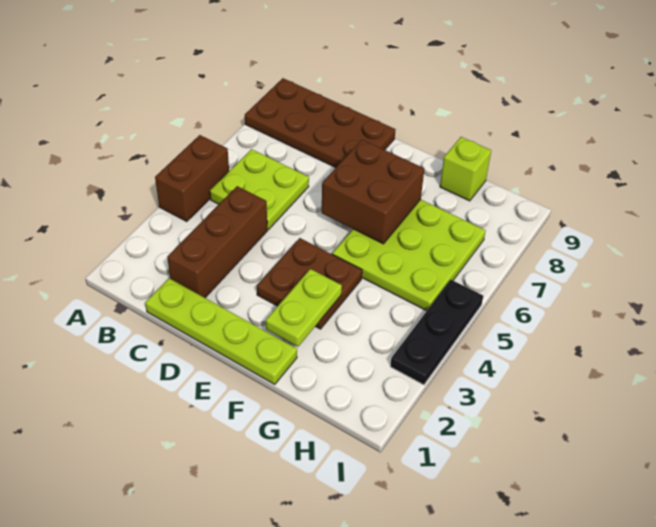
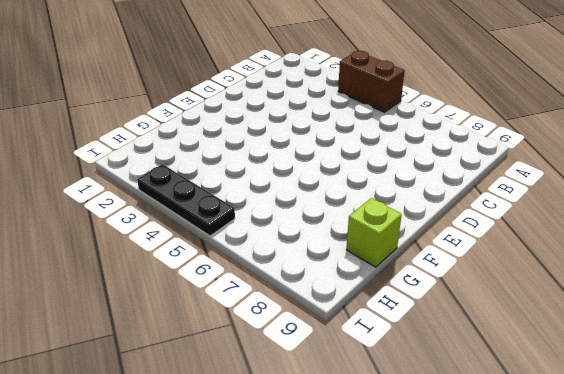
none -> brown 2x4 plate [245,78,396,168]
none -> lime 2x2 plate [210,149,309,230]

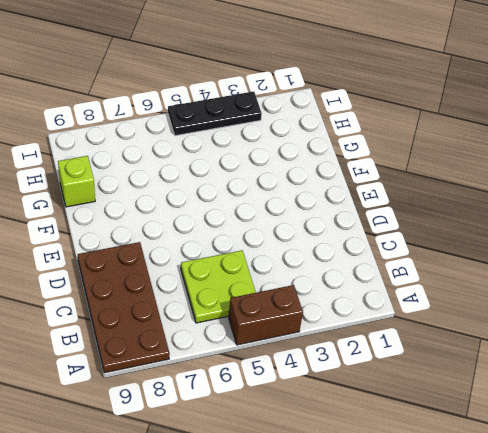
none -> lime 1x4 plate [145,278,297,384]
none -> brown 1x3 brick [167,186,268,298]

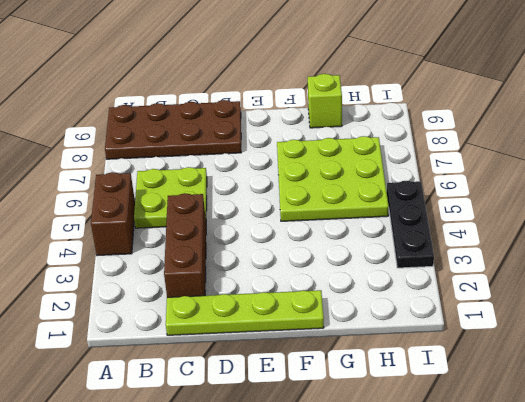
none -> brown 2x2 plate [257,238,362,329]
none -> brown 2x2 brick [322,140,424,244]

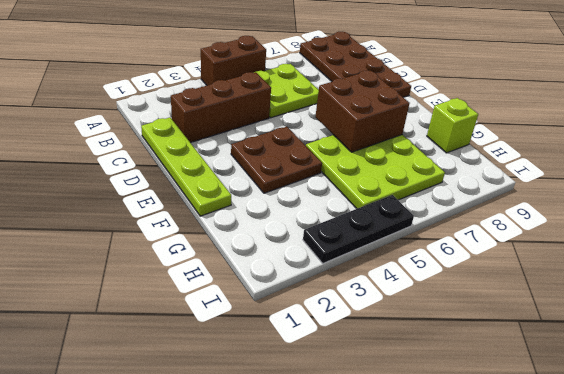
none -> lime 1x2 plate [266,269,342,347]

